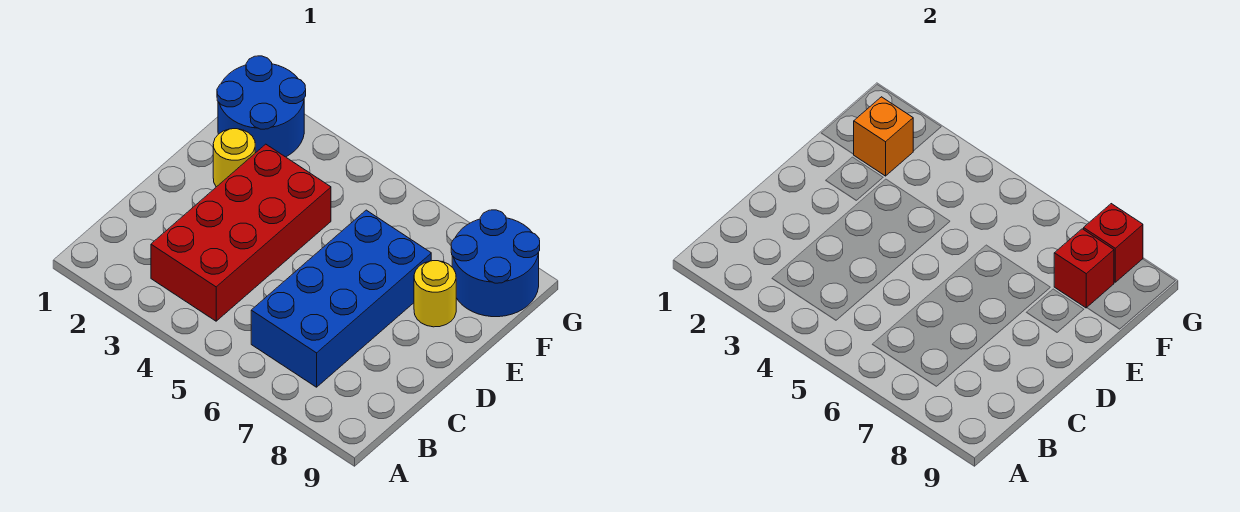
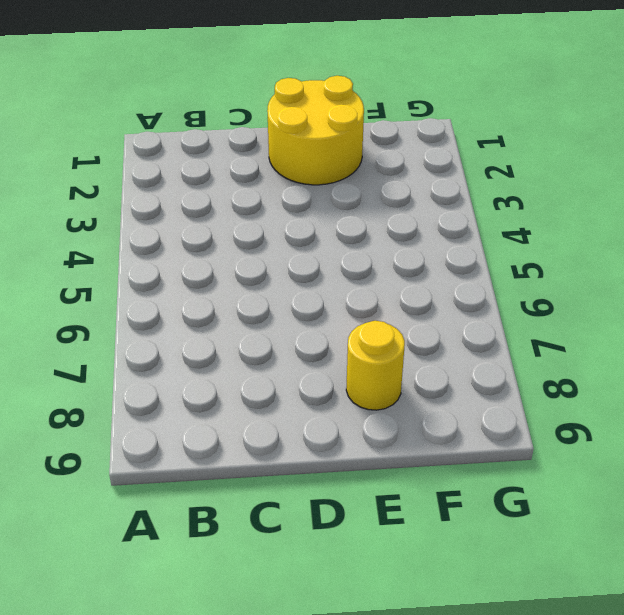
yellow 2x2 round brick [267,76,364,185] -> yellow 1x1 round brick [213,129,255,187]
none -> red 2x4 brick [151,144,331,321]
none -> blue 2x4 brick [251,210,431,387]

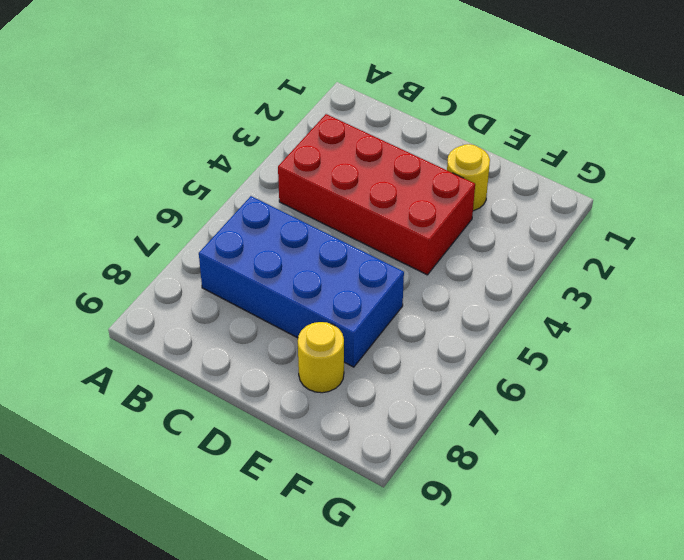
none -> blue 2x2 round brick [217,56,306,157]
none -> blue 2x2 round brick [451,210,540,317]

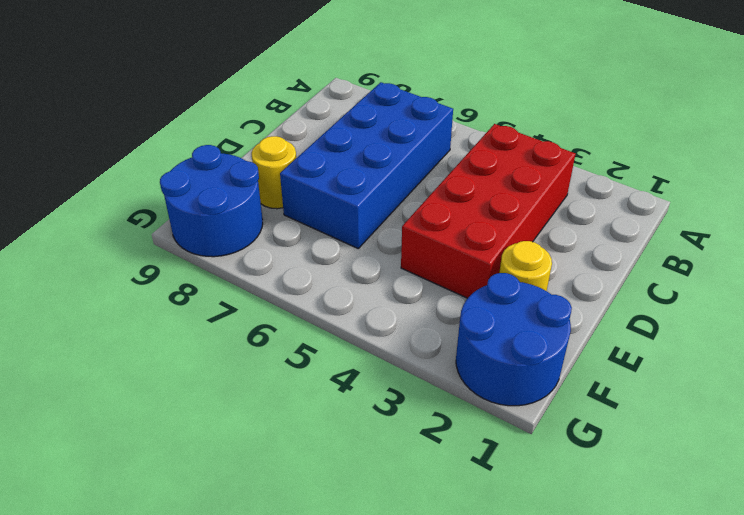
none -> orange 1x1 brick [854,97,913,176]
none -> red 1x1 brick [1054,229,1114,308]

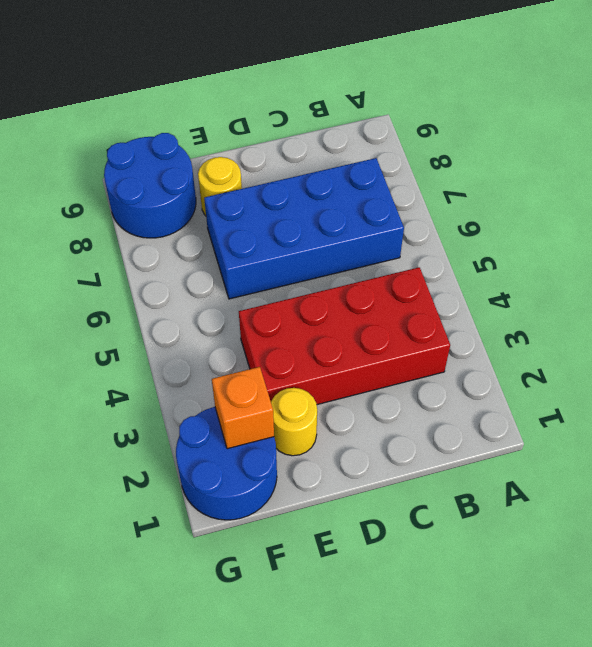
none -> red 1x1 brick [1054,229,1114,308]
none -> red 1x1 brick [1084,204,1143,282]

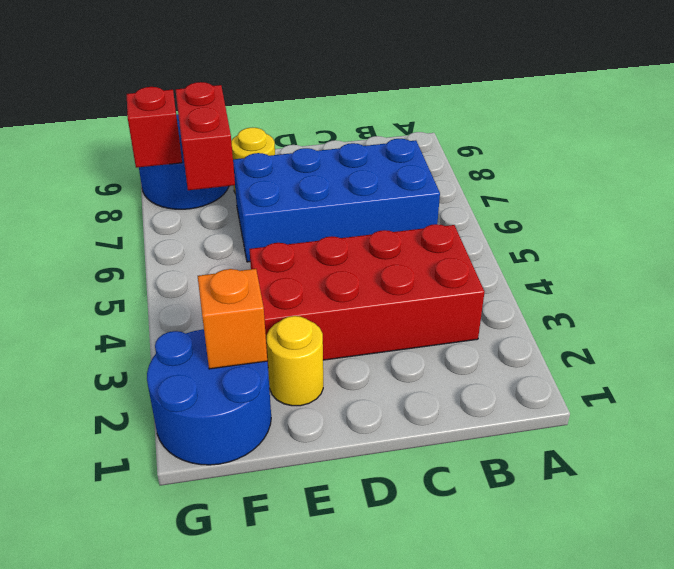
red 1x2 brick [176,82,235,190] -> red 1x1 brick [1054,229,1114,308]

